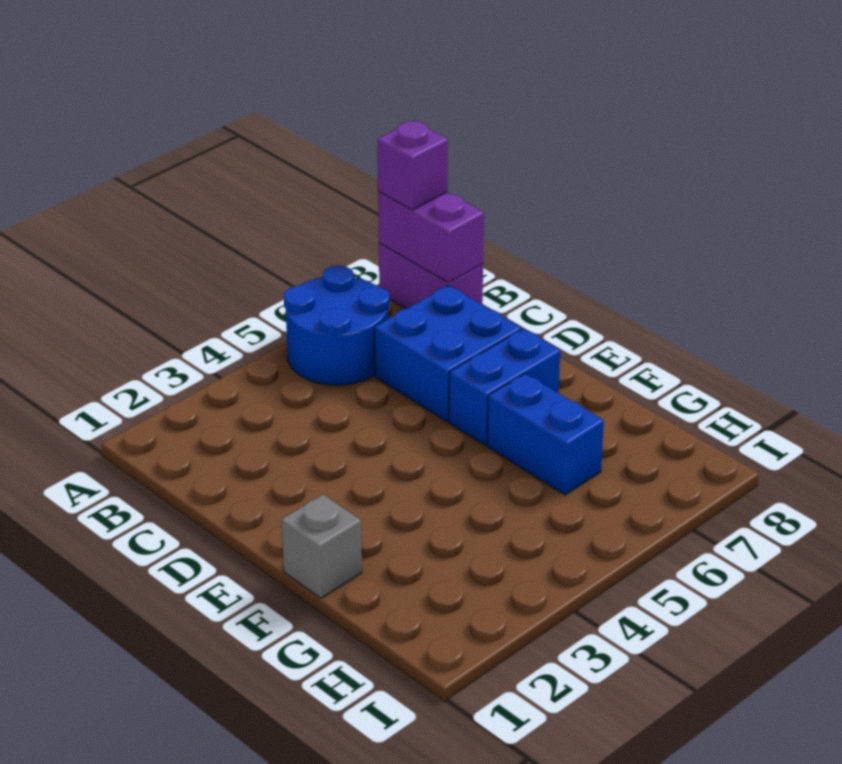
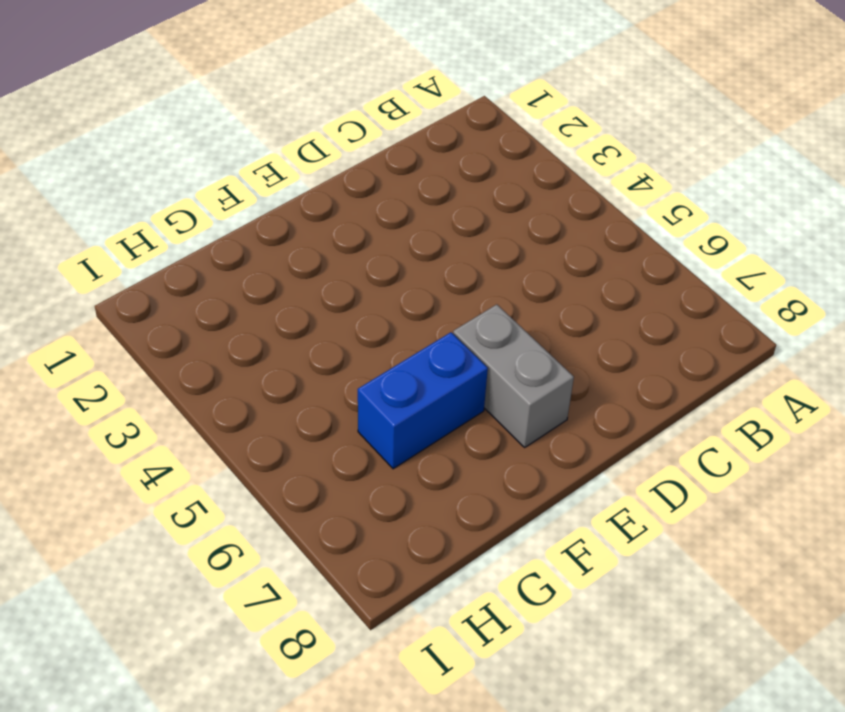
grey 1x2 brick [453,305,574,447] -> blue 1x2 brick [449,329,560,446]
none -> blue 2x2 round brick [284,266,390,385]
none -> purple 1x2 brick [379,243,483,309]

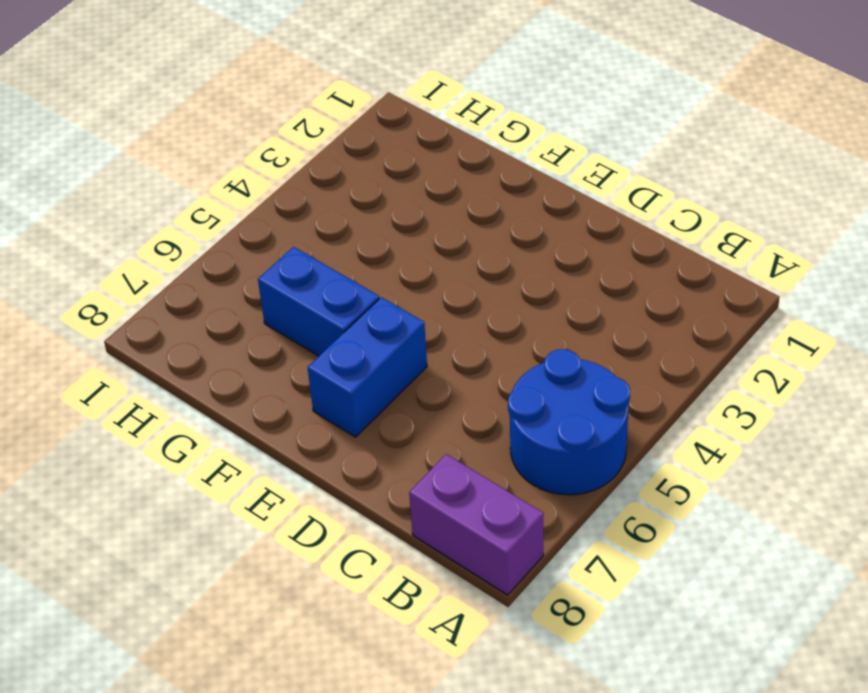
none -> blue 2x2 brick [375,285,522,422]
none -> grey 1x1 brick [281,495,362,598]

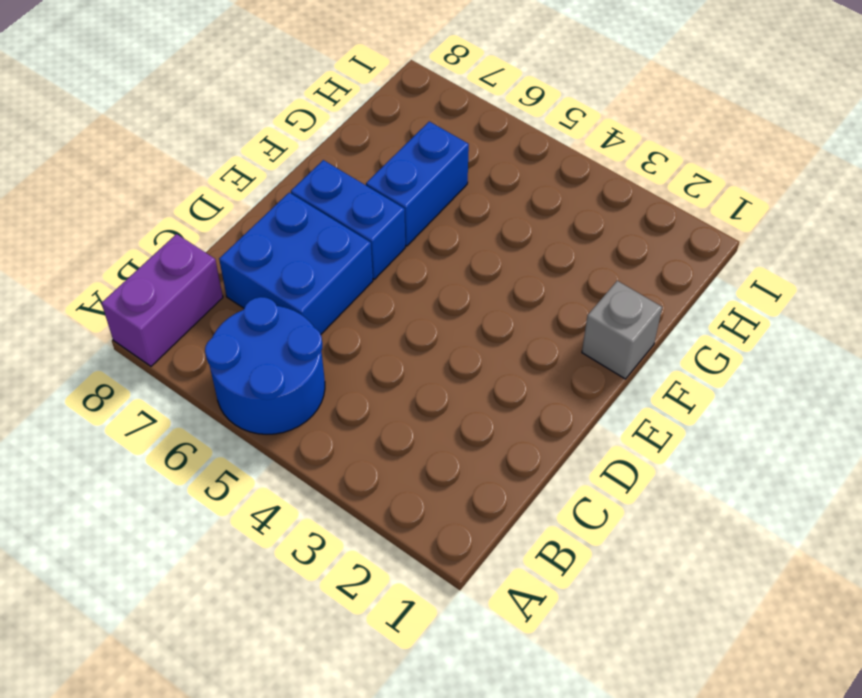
none -> purple 1x2 brick [378,191,484,283]
none -> purple 1x1 brick [378,121,448,210]

